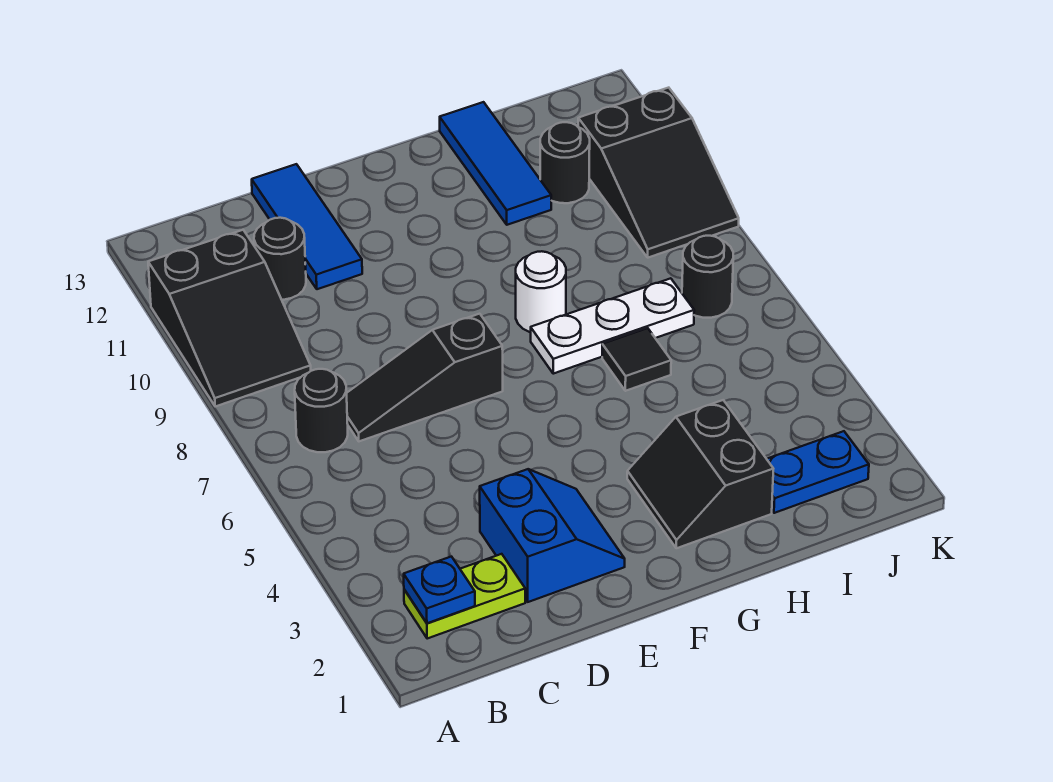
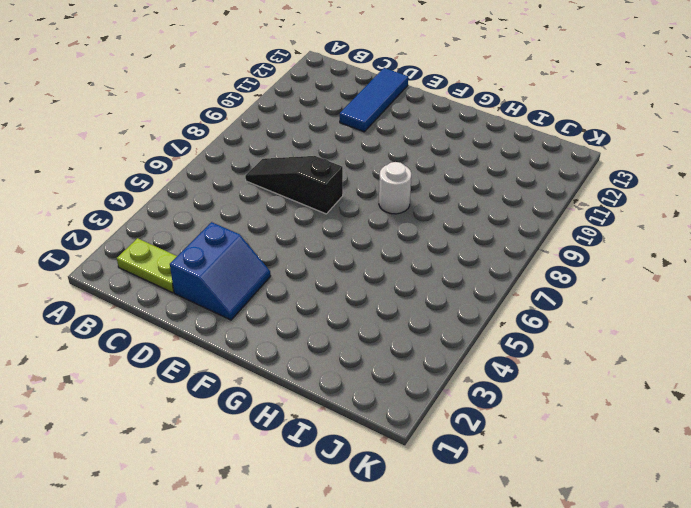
none -> black 2x3 slope [148,230,311,406]
none -> black 1x1 round brick [295,369,348,452]
none -> black 1x1 round brick [254,218,306,300]

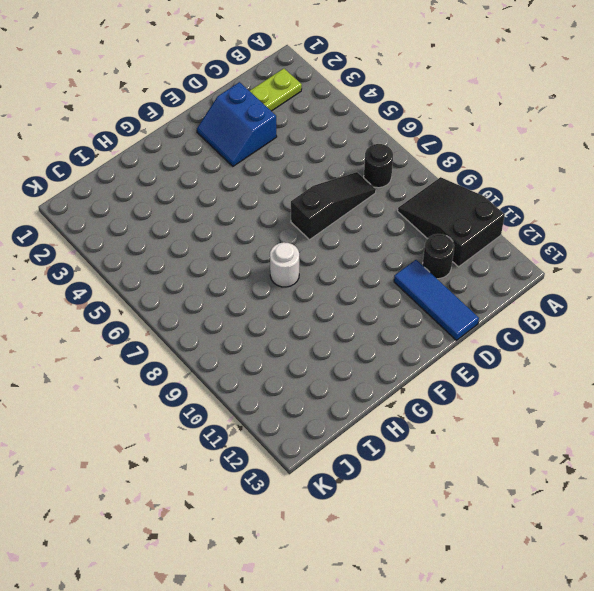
none -> black 2x2 slope [627,400,773,548]
none -> white 1x3 plate [531,278,694,374]
none -> black 1x1 tile [602,328,671,391]

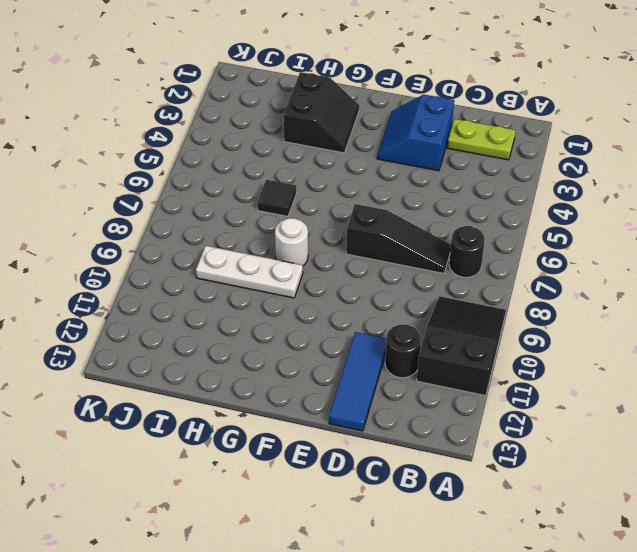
white 1x3 plate [196,246,303,298] -> white 1x3 plate moved to [531,278,694,374]
none -> blue 1x3 tile [440,102,551,225]
none -> blue 1x2 plate [767,431,869,513]
none -> black 1x1 round brick [540,122,590,203]

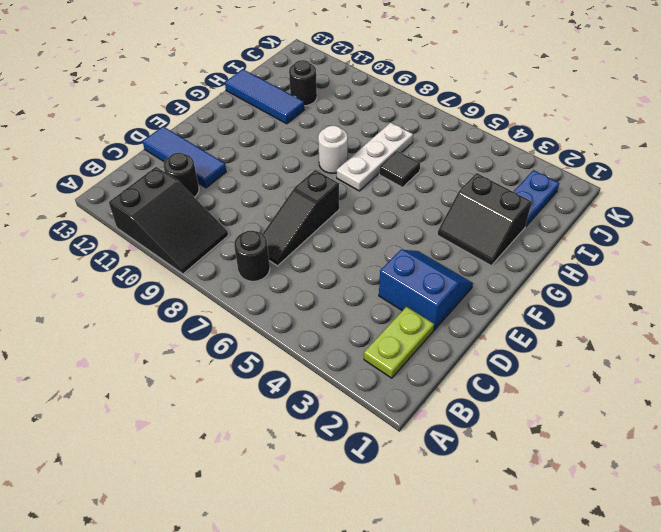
none -> black 1x1 round brick [682,236,733,318]
none -> black 2x3 slope [578,88,739,258]
none -> blue 1x1 plate [404,557,475,623]

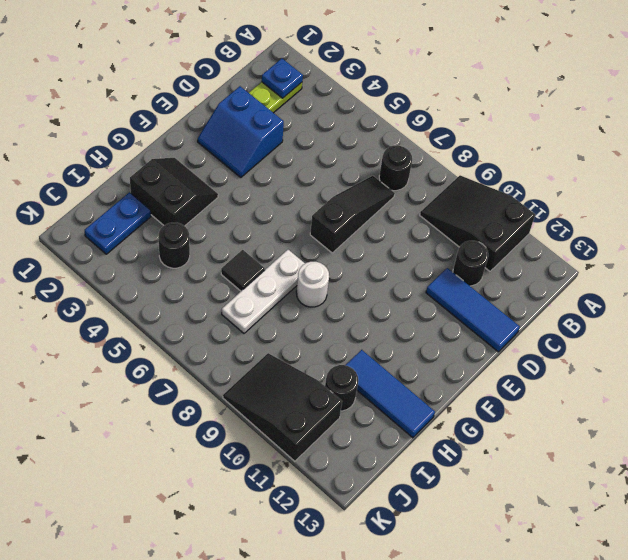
black 1x1 round brick [158,223,190,268] -> black 1x1 round brick moved to [682,236,733,318]

